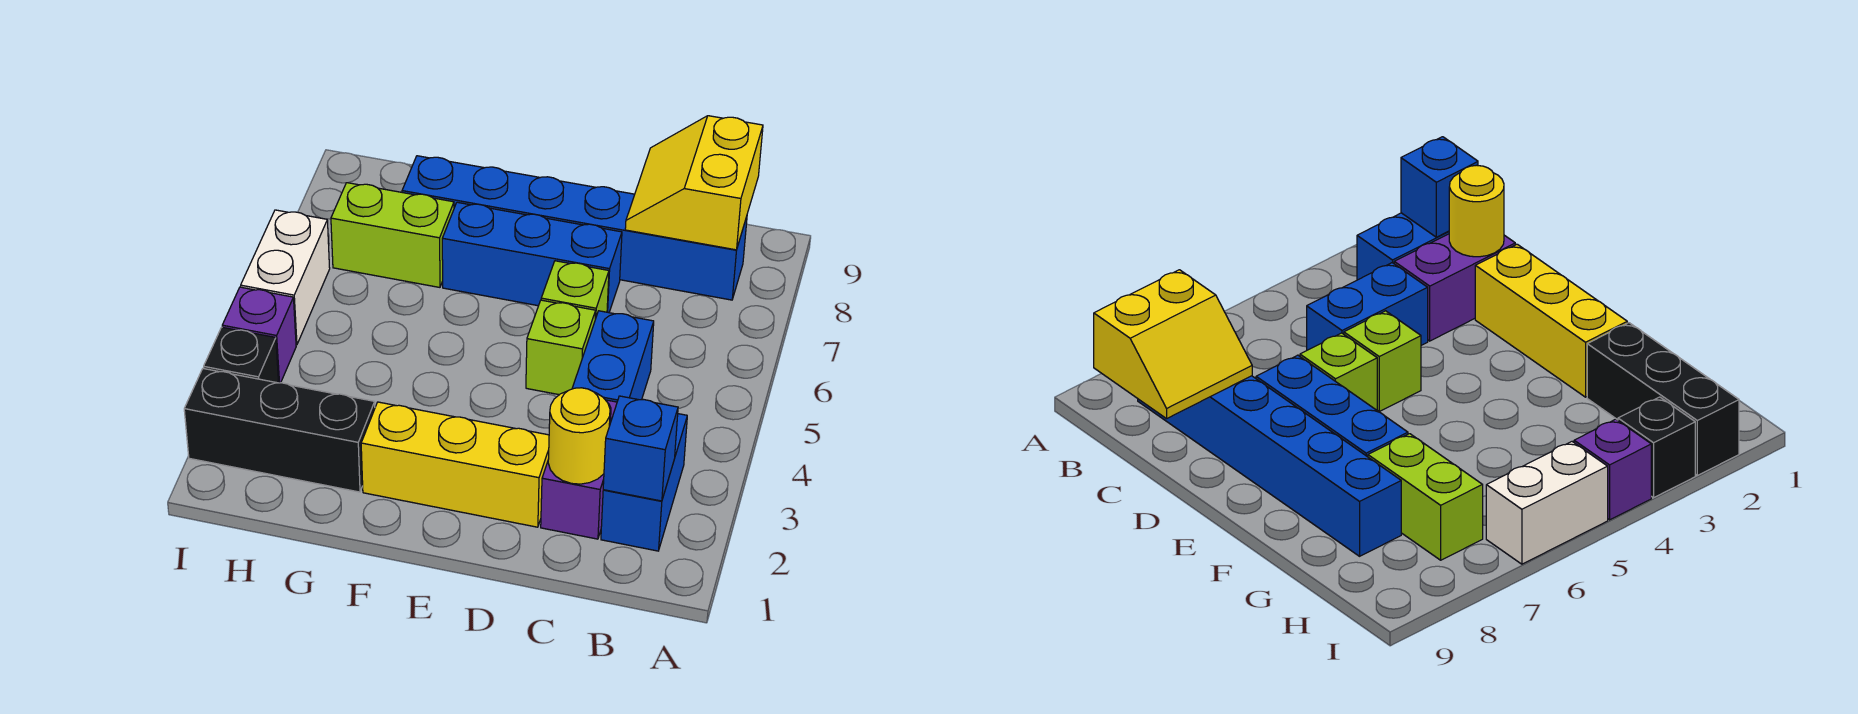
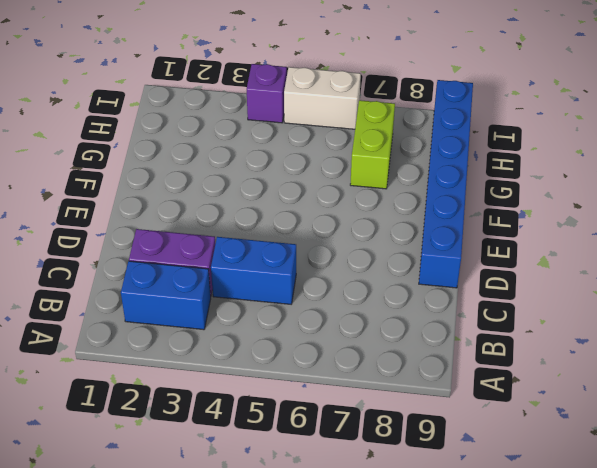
blue 1x6 brick [419,80,473,288] -> blue 1x6 brick moved to [402,156,747,300]
none -> yellow 1x3 brick [361,402,549,527]
none -> lime 1x1 brick [526,300,596,395]
none -> lime 1x1 brick [541,261,609,319]

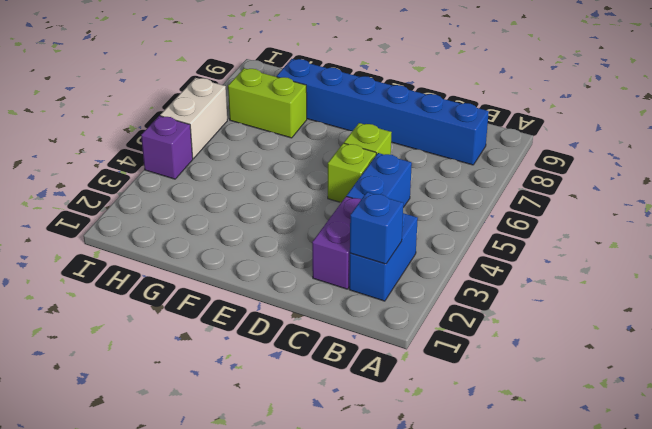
none -> yellow 1x3 brick [361,402,549,527]
none -> blue 1x3 brick [442,202,622,313]
none -> black 1x3 brick [184,368,375,492]

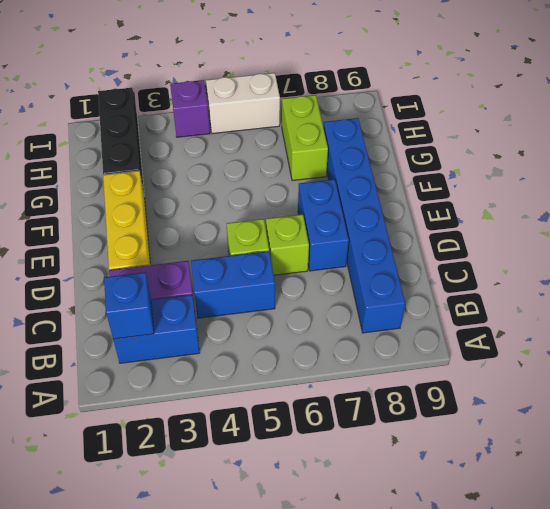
blue 1x2 brick [298,179,349,271] -> blue 1x3 brick [442,202,622,313]
none -> black 1x1 brick [204,327,279,383]
none -> yellow 2x2 slope [625,116,763,250]
none -> yellow 1x1 round brick [548,388,610,484]

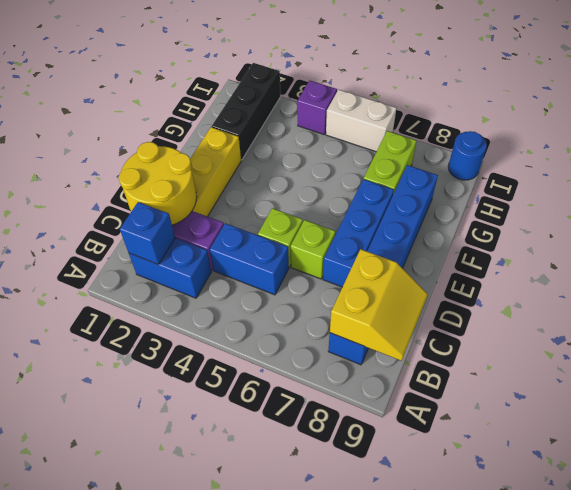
yellow 2x2 slope [330,249,428,361] -> yellow 2x2 slope turned to [625,116,763,250]
yellow 2x2 round brick [118,142,197,225] -> yellow 1x1 round brick [548,388,610,484]
blue 1x1 round brick [448,131,487,180] -> none
none -> black 1x1 brick [204,327,279,383]

